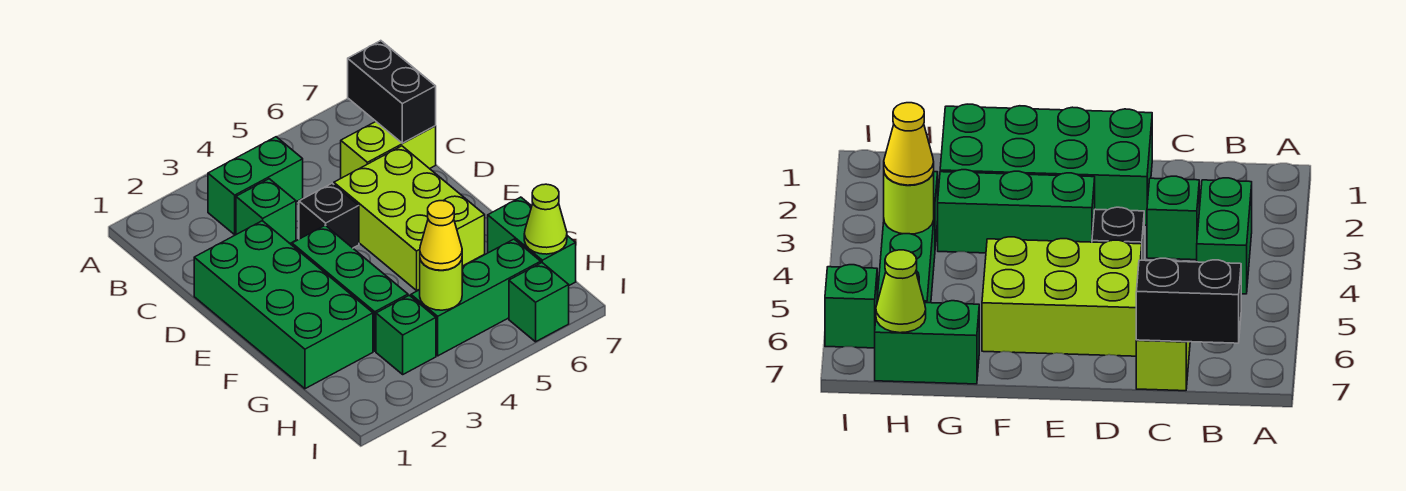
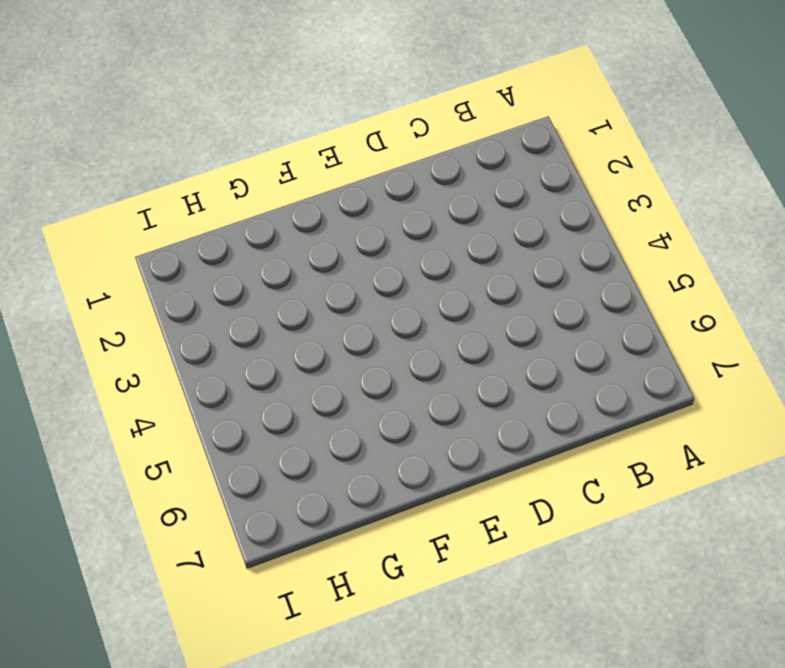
none -> green 1x2 brick [208,137,303,234]
none -> green 1x1 brick [236,179,296,243]
none -> lime 1x2 brick [341,122,436,178]

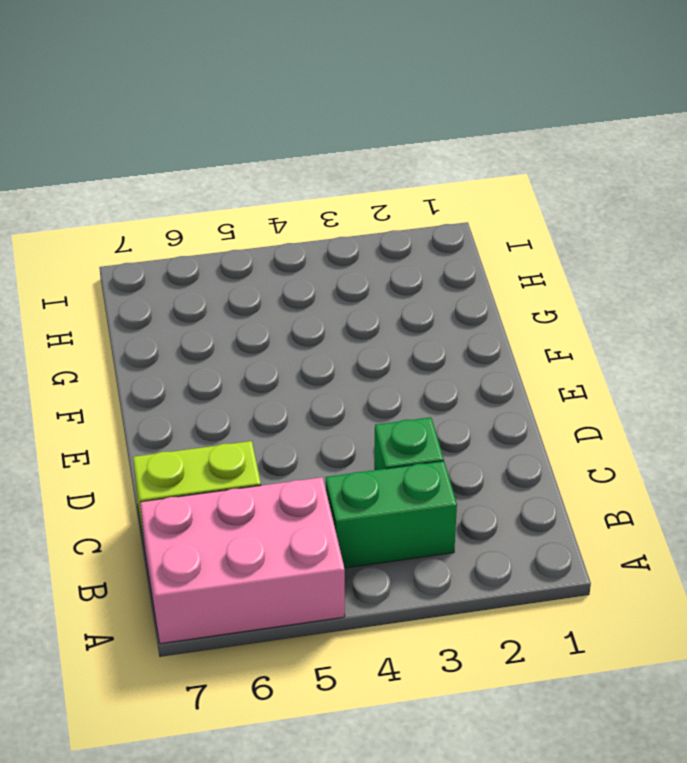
pink 2x3 brick [140,477,345,644] -> none
none -> green 2x4 brick [194,221,373,389]
none -> black 1x1 brick [299,183,359,248]
none -> lime 2x3 brick [334,146,485,290]

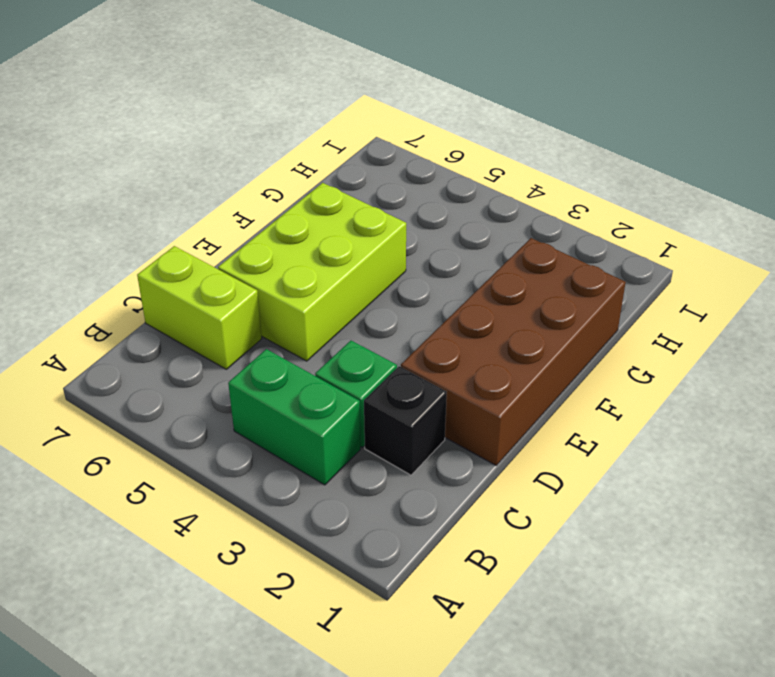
black 1x1 brick [364,366,447,475] -> black 1x1 brick moved to [299,183,359,248]
brown 2x4 brick [401,238,626,465] -> green 2x4 brick [194,221,373,389]
none -> green 1x3 brick [292,225,408,351]
none -> green 1x2 brick [488,197,576,285]
none -> green 1x1 brick [376,295,436,374]

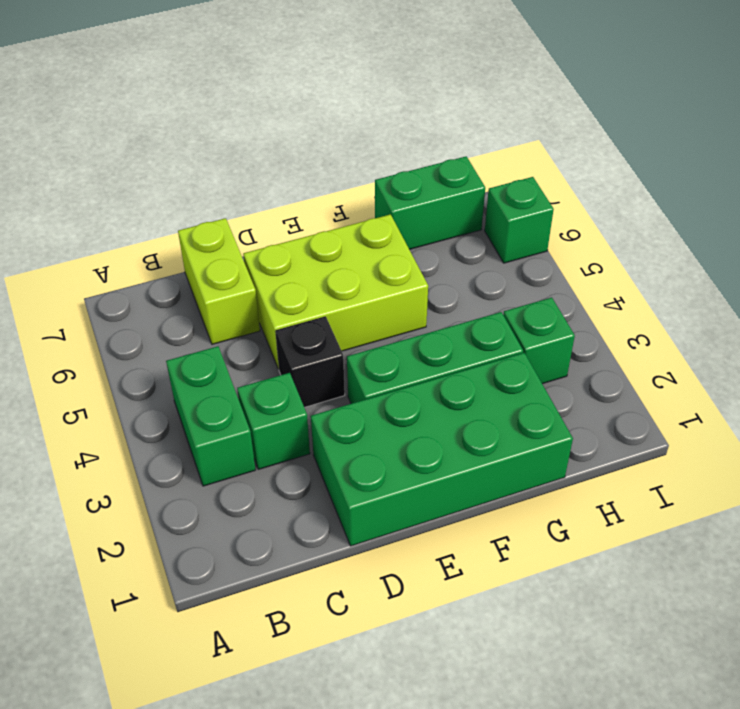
none -> green 1x3 brick [411,239,541,356]
none -> black 1x2 brick [348,41,436,143]
none -> lime 1x1 round brick [420,260,462,310]

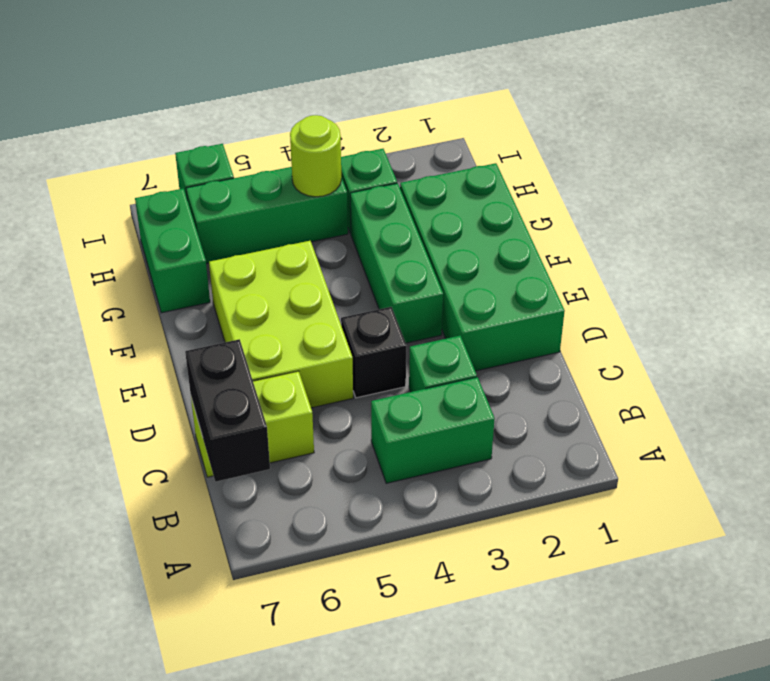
none -> lime 1x1 cone [524,184,567,254]
none -> yellow 1x1 cone [420,201,462,270]

